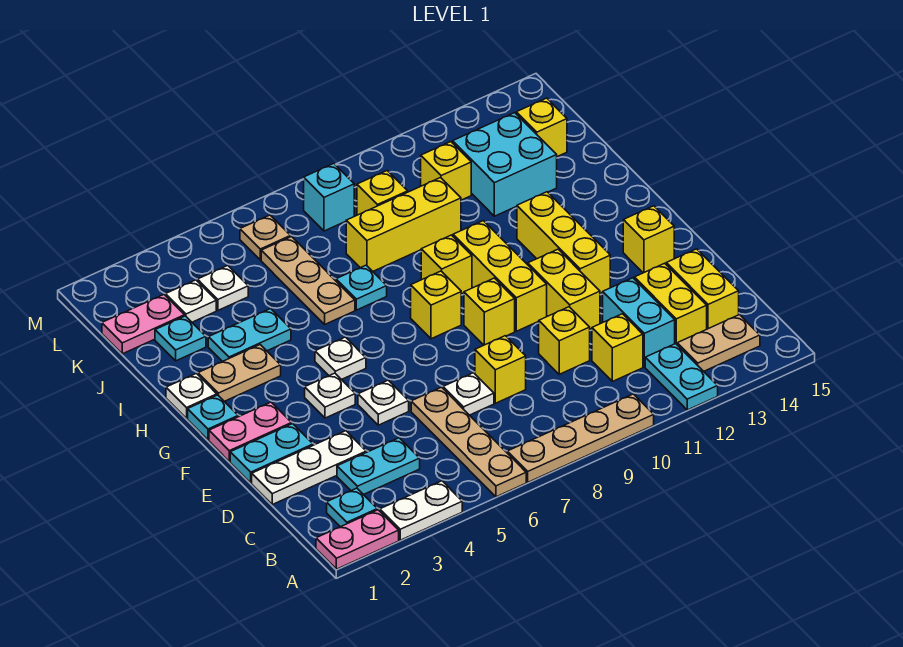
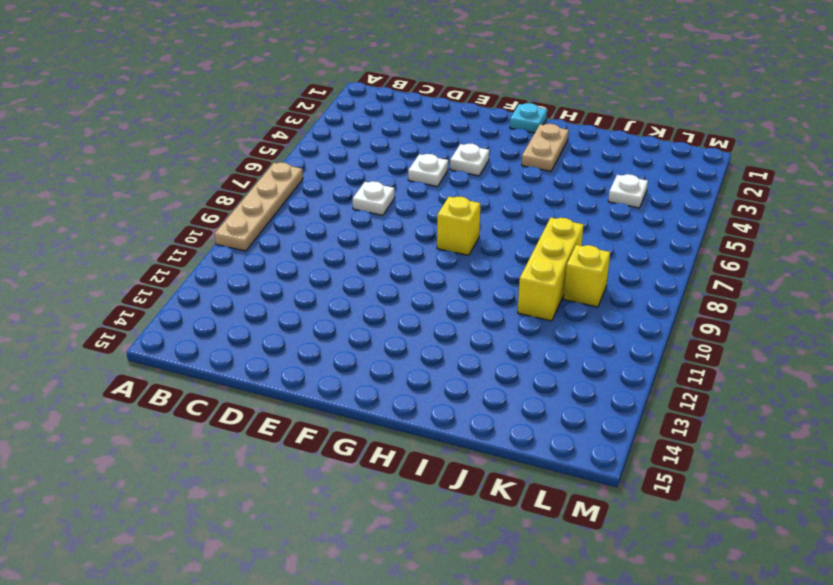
none -> pink 1x2 plate [316,510,399,569]
none -> white 1x2 plate [380,481,462,540]
none -> tan 1x4 plate [411,387,526,497]
none -> cyan 1x2 plate [645,344,718,410]

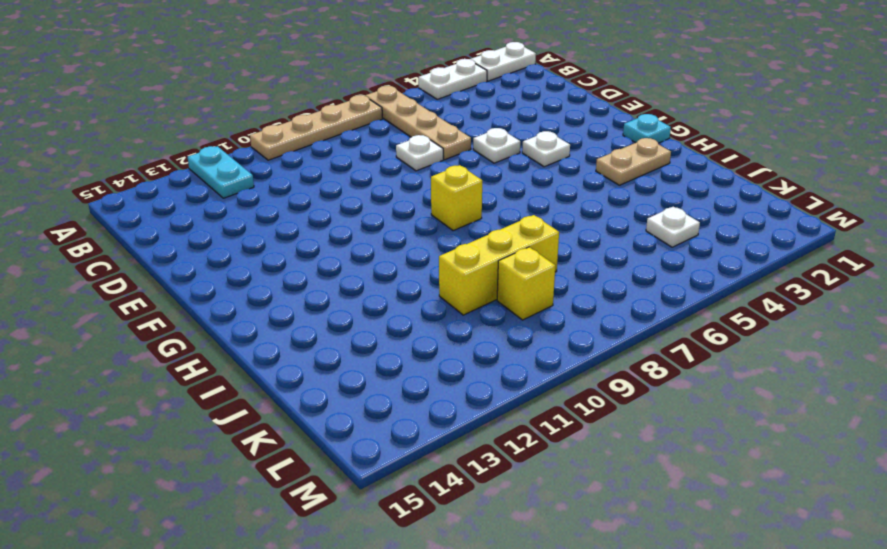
white 1x2 plate [471,42,536,81] -> pink 1x2 plate [316,510,399,569]
none -> cyan 1x1 plate [327,488,377,527]
none -> tan 1x2 plate [677,315,760,371]
none -> cyan 1x2 plate [337,438,420,495]
none -> yellow 1x1 brick [592,314,643,381]

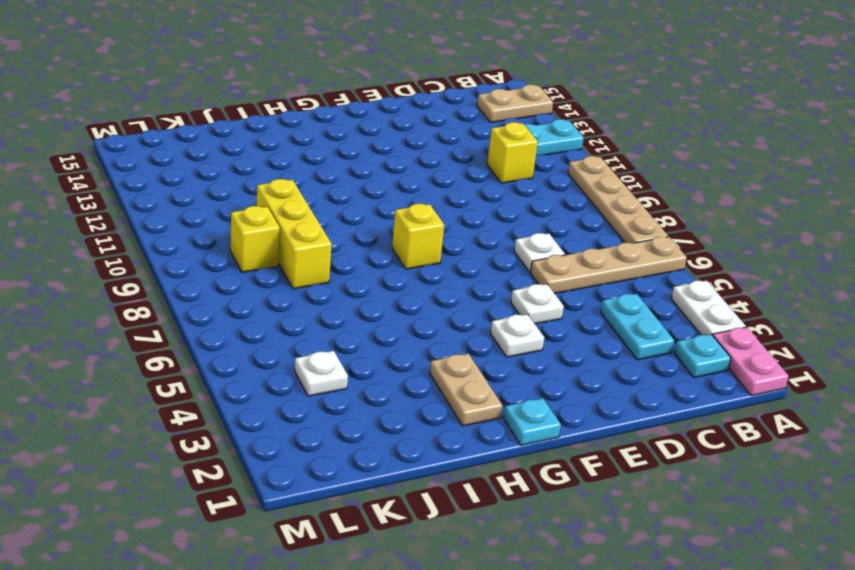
tan 1x2 plate [477,85,553,122] -> tan 1x2 plate turned to [677,315,760,371]
none -> cyan 1x2 brick [603,278,675,367]
none -> yellow 1x2 brick [634,263,707,344]
none -> yellow 1x2 brick [666,249,739,329]
none -> white 1x3 plate [252,431,366,504]

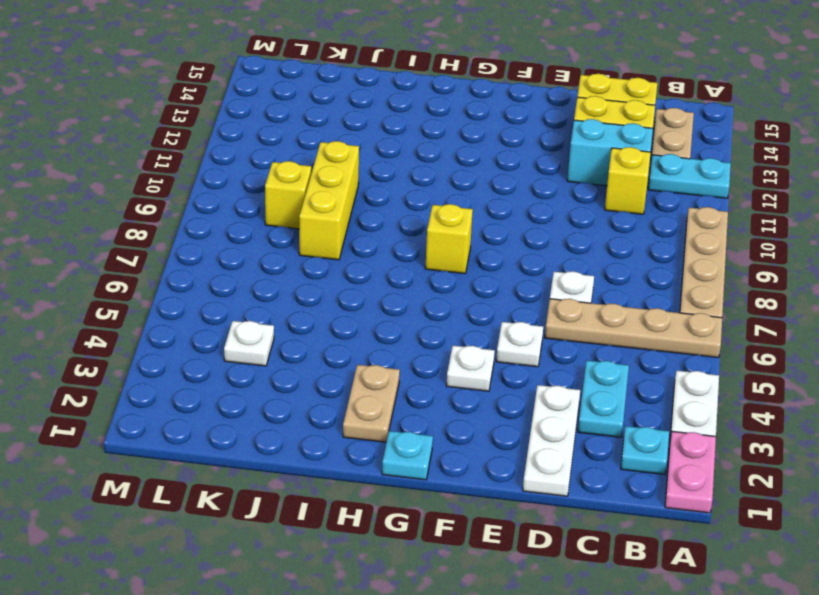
none -> yellow 1x1 brick [475,336,526,403]
none -> yellow 1x1 brick [539,307,590,374]
none -> cyan 1x2 plate [230,424,313,483]
none -> yellow 1x2 brick [528,249,600,329]

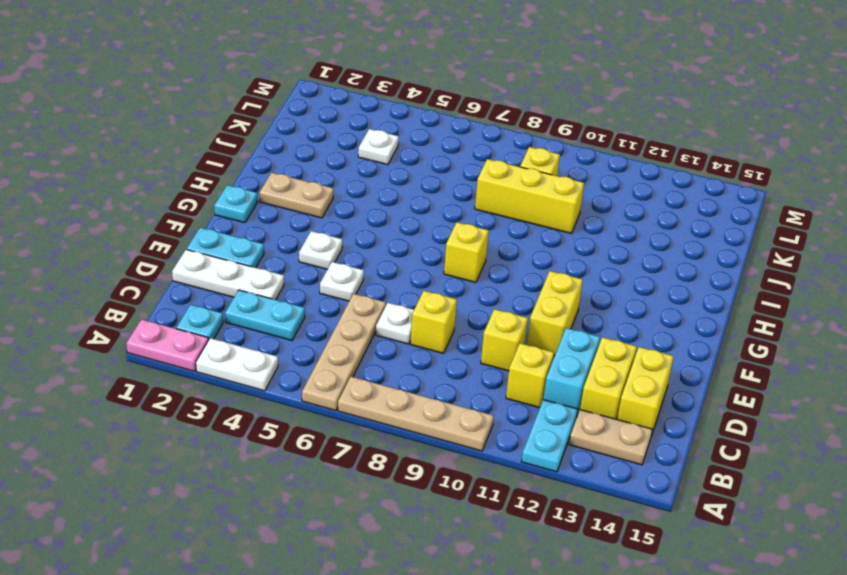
none -> pink 1x2 plate [209,402,292,461]
none -> yellow 1x1 brick [464,278,515,345]
none -> yellow 1x3 brick [453,221,547,331]
none -> yellow 1x3 brick [517,192,610,293]

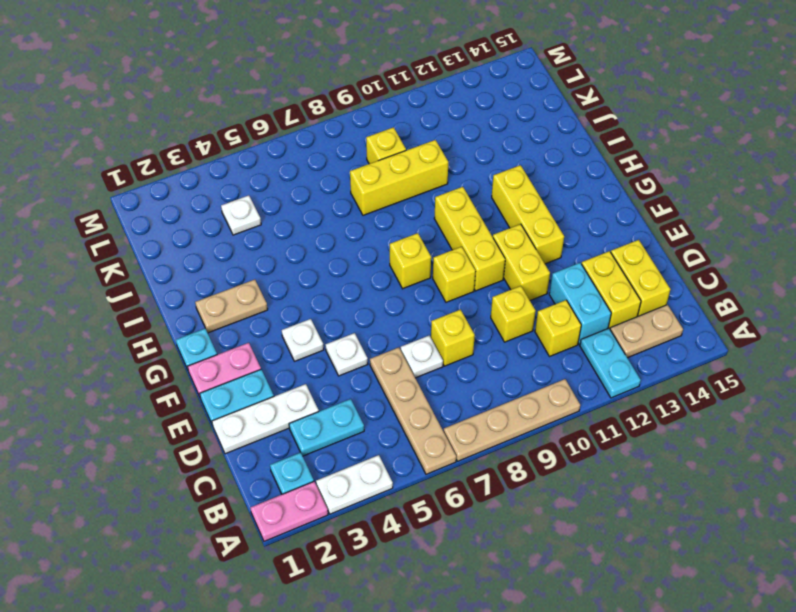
none -> yellow 1x1 brick [623,206,674,273]
none -> white 1x1 plate [315,337,366,380]
none -> white 1x1 plate [166,374,217,418]
none -> yellow 1x1 brick [421,235,472,294]

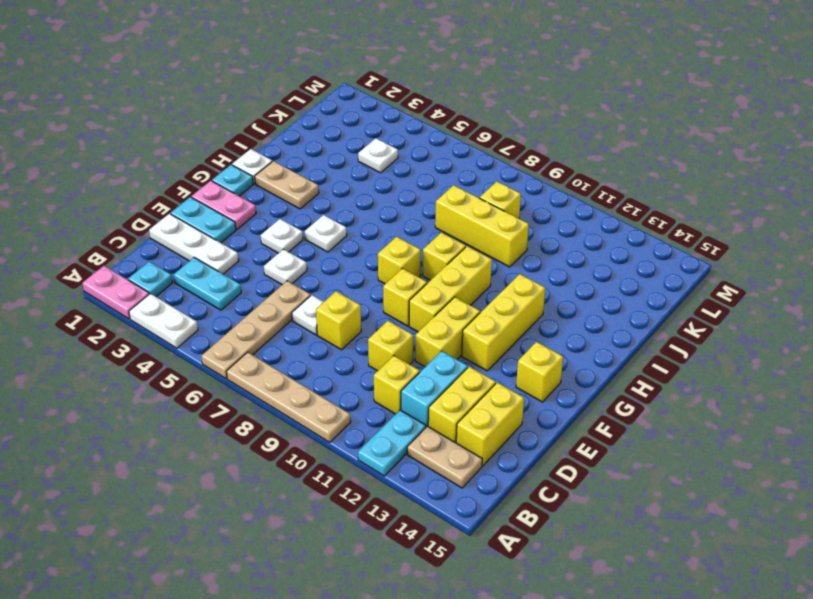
none -> cyan 1x2 plate [208,309,291,362]
none -> tan 1x3 plate [261,237,355,324]
none -> cyan 1x1 plate [336,265,387,310]
none -> cyan 1x1 plate [155,316,206,361]

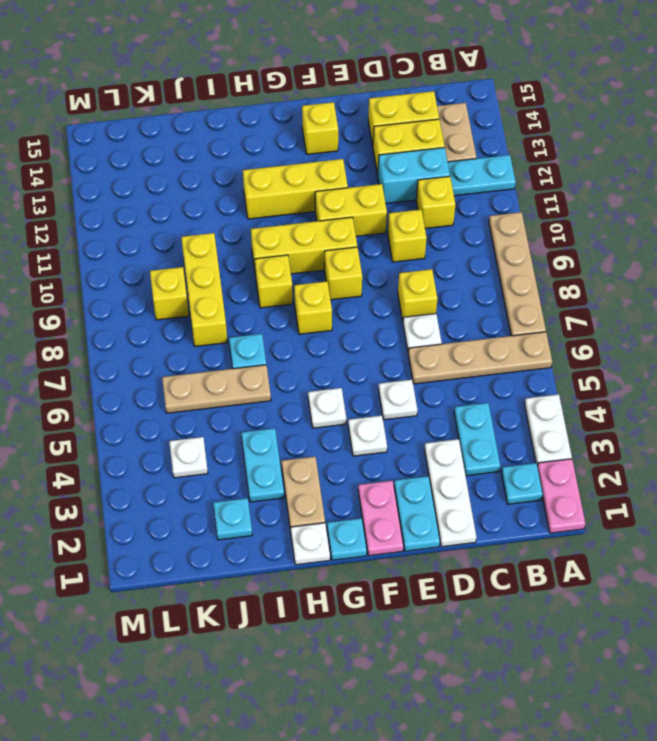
none -> cyan 2x2 brick [453,113,557,216]
none -> pink 1x2 plate [102,295,184,354]
none -> white 1x1 plate [166,280,216,322]
none -> yellow 1x1 brick [421,142,471,200]

